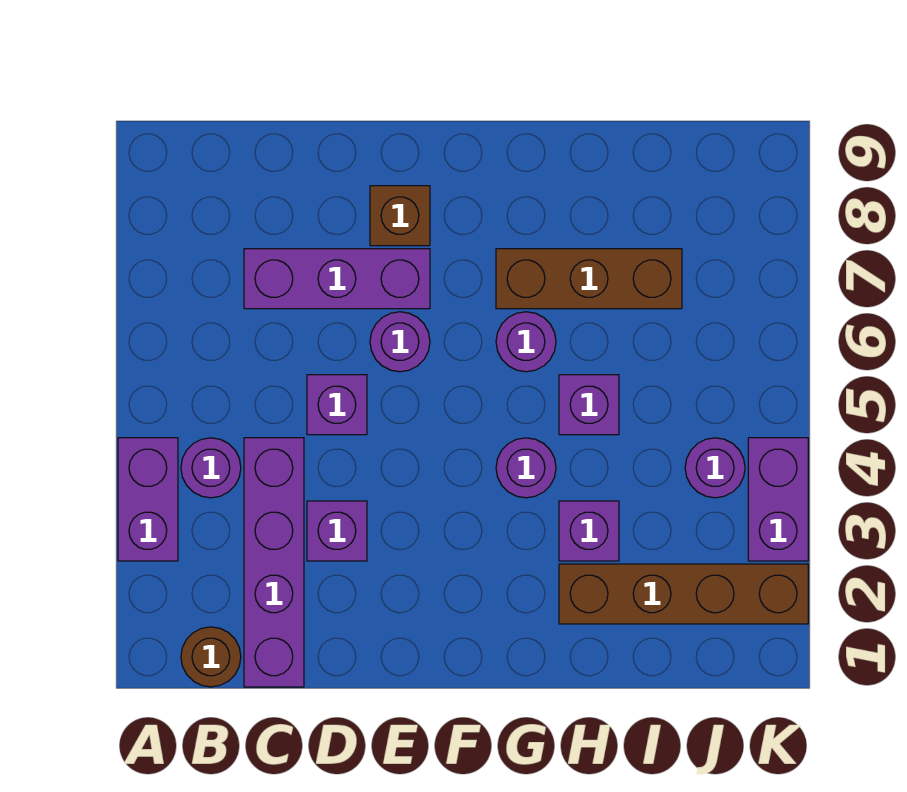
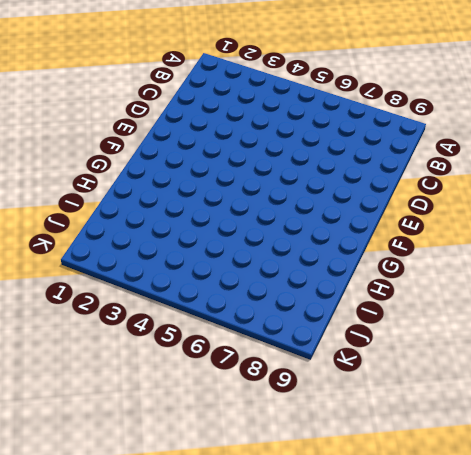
none -> purple 1x2 brick [118,438,178,561]
none -> brown 1x1 round brick [181,627,241,687]
none -> purple 1x1 round brick [181,438,241,498]

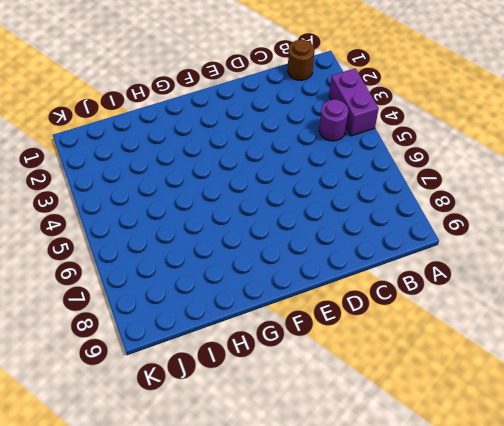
none -> purple 1x4 brick [244,438,304,687]
none -> purple 1x3 brick [244,249,430,309]
none -> purple 1x1 brick [307,501,367,561]

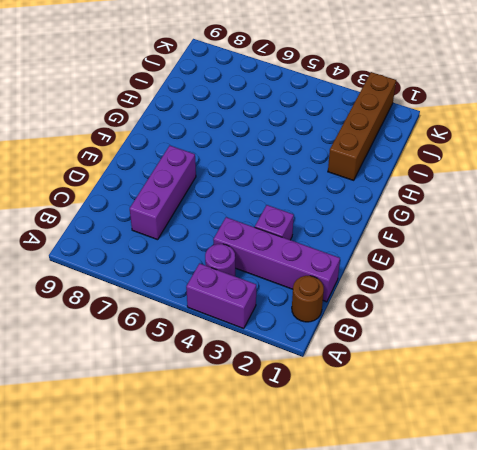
none -> purple 1x1 brick [307,375,367,435]
none -> purple 1x1 round brick [370,312,430,372]
none -> brown 1x1 brick [370,186,430,246]

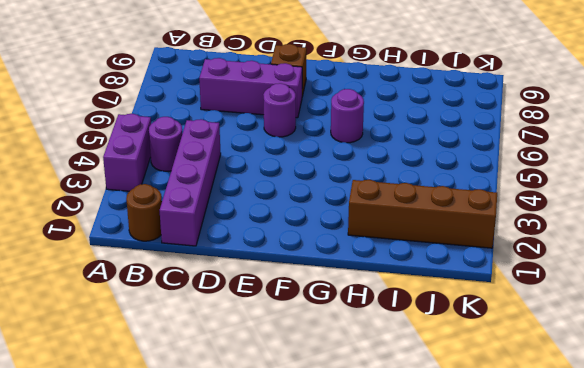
none -> purple 1x1 brick [307,501,367,561]
none -> purple 1x1 brick [307,375,367,435]
none -> purple 1x1 round brick [496,438,556,498]

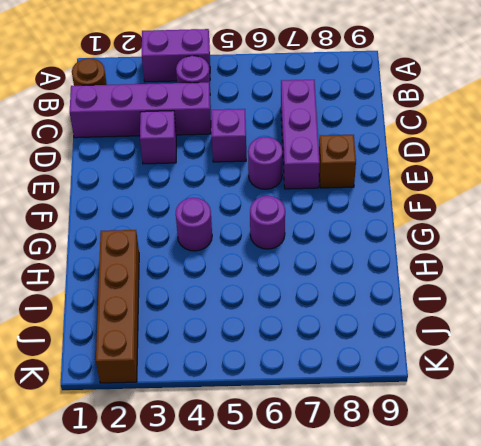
none -> brown 1x3 brick [496,249,682,309]
none -> purple 1x1 brick [559,501,619,561]
none -> purple 1x1 brick [559,375,619,435]

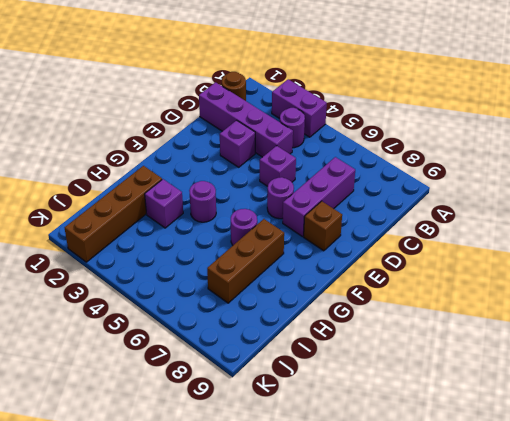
none -> purple 1x1 brick [559,375,619,435]
none -> purple 1x1 round brick [685,438,745,498]
none -> purple 1x2 brick [748,438,808,561]

